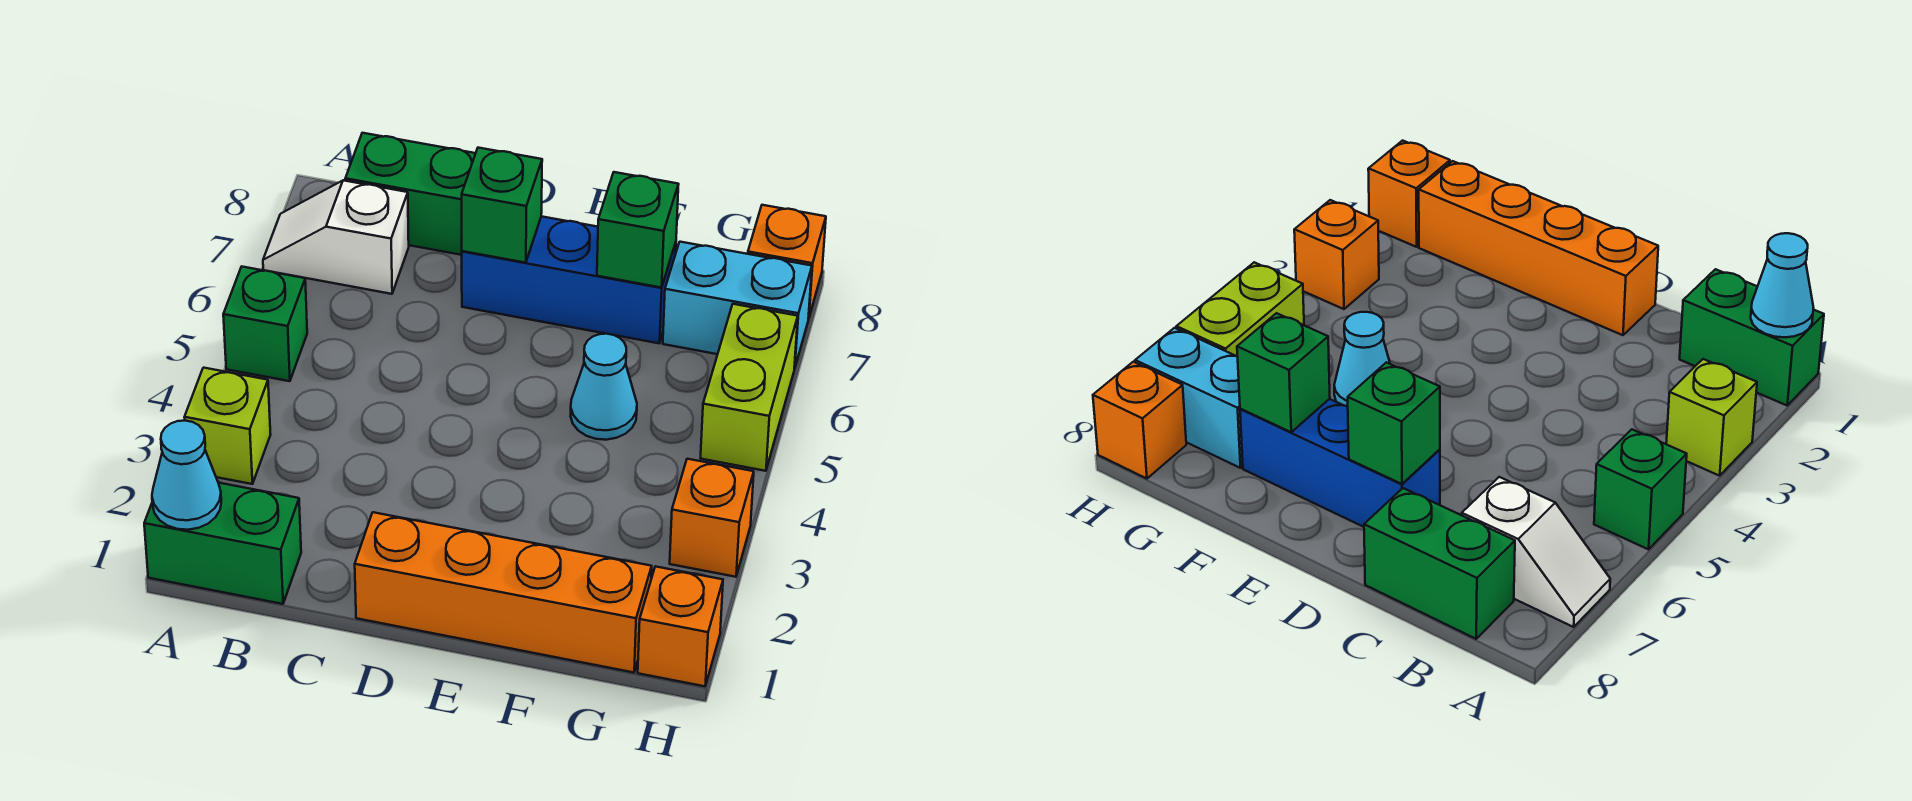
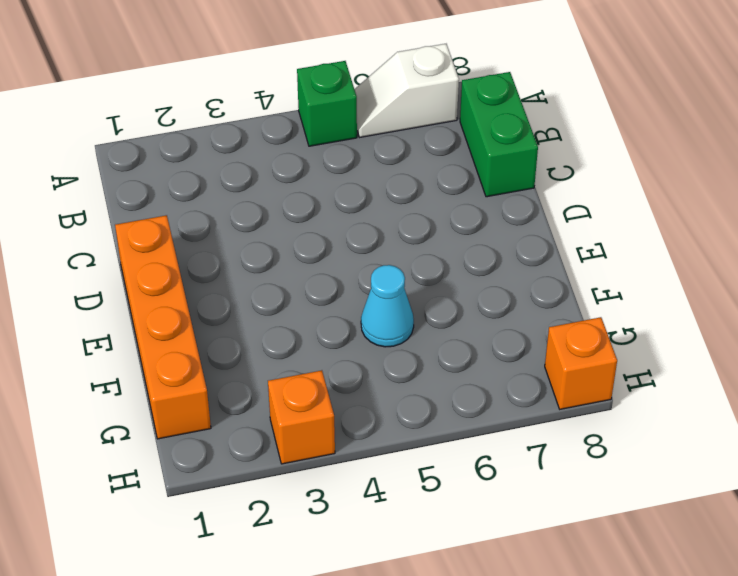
white 1x2 slope [354,44,459,137] -> white 1x2 slope turned to [263,180,409,294]
none -> green 1x2 brick [144,483,301,604]
none -> lime 1x1 brick [184,368,271,484]
none -> blue 1x3 brick [462,216,676,343]

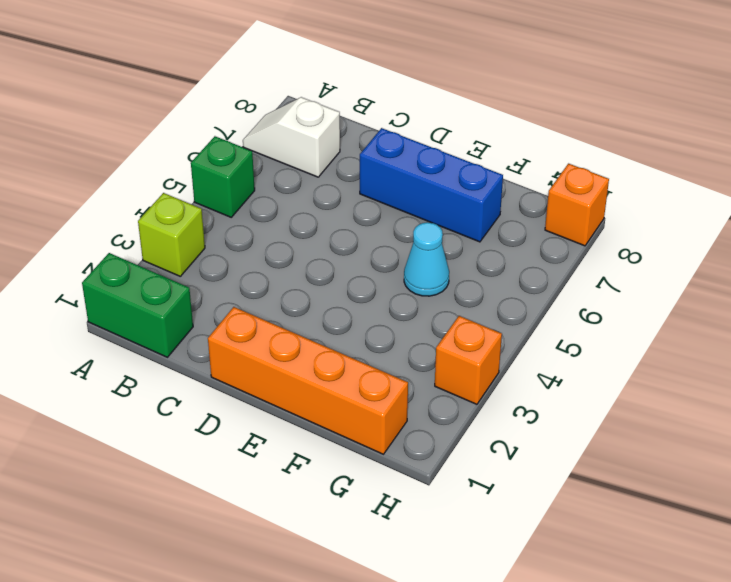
none -> green 1x2 brick [345,133,476,255]
none -> cyan 1x2 brick [663,242,812,369]
none -> orange 1x1 brick [638,566,723,686]

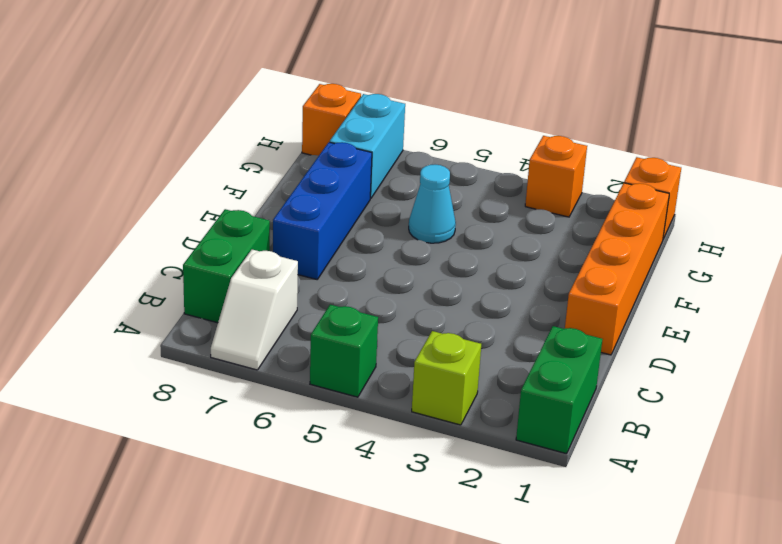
none -> lime 1x2 brick [701,304,798,471]
none -> cyan 1x1 cone [152,421,221,530]
none -> green 1x1 brick [462,148,542,263]

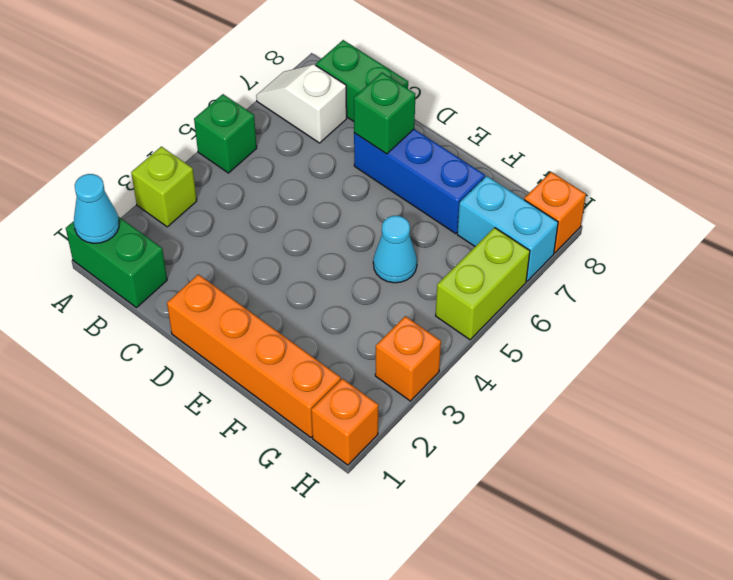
none -> green 1x1 brick [597,172,679,288]

